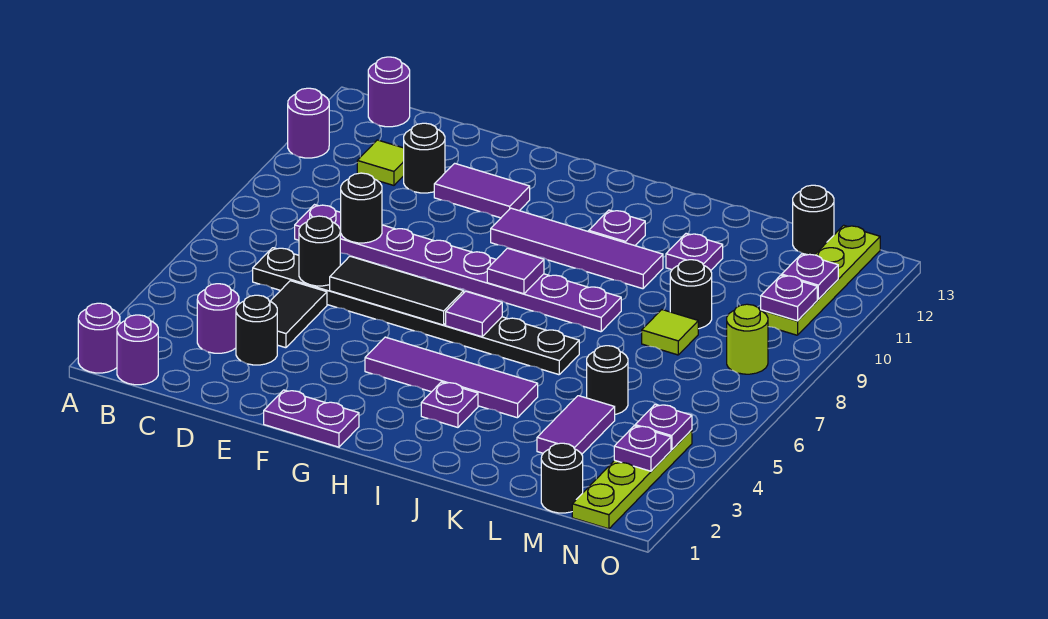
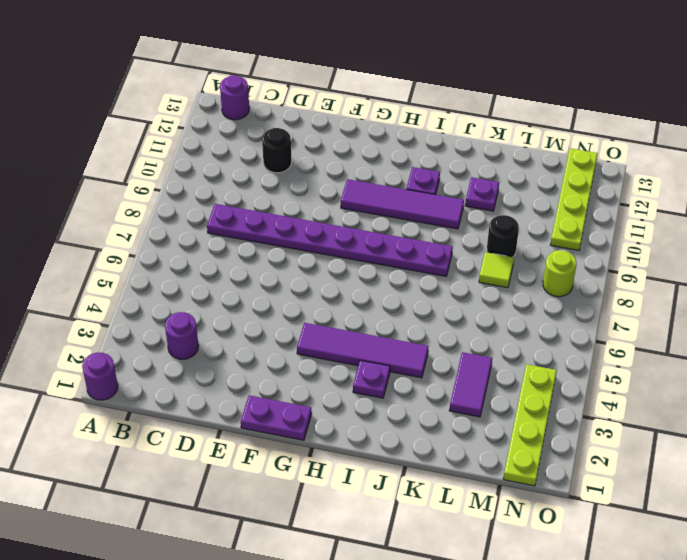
none -> purple 1x1 round brick [288,88,329,158]
none -> purple 1x1 round brick [117,315,158,385]
none -> black 1x8 plate [253,248,579,375]
none -> lime 1x1 tile [357,140,404,185]

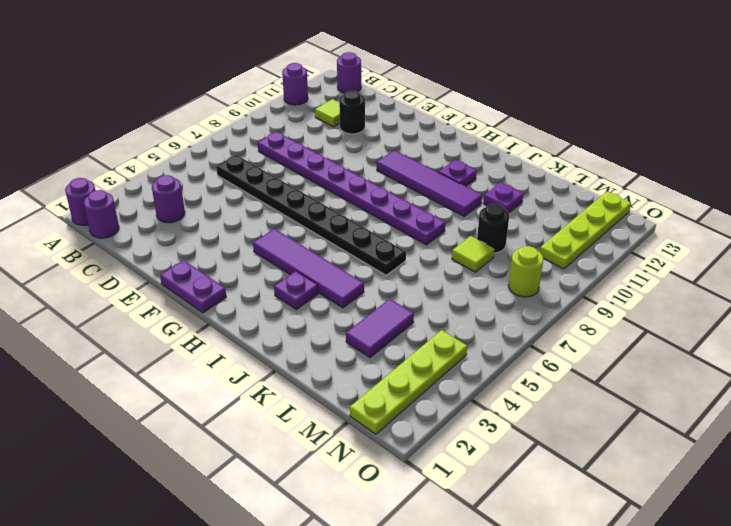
none -> black 1x1 round brick [236,295,277,365]
none -> black 1x2 tile [270,281,327,348]
none -> purple 1x2 tile [434,163,530,218]
none -> black 1x1 round brick [587,346,628,414]

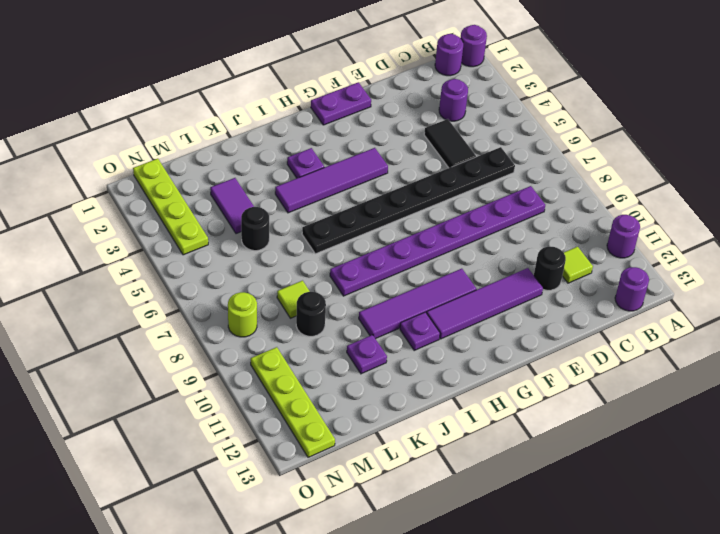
purple 1x4 tile [427,268,543,339] -> purple 1x2 tile [434,163,530,218]
none -> black 1x1 round brick [236,295,277,365]
none -> black 1x1 round brick [541,443,583,513]
none -> black 1x1 round brick [793,185,834,255]
none -> black 1x1 round brick [299,216,340,286]

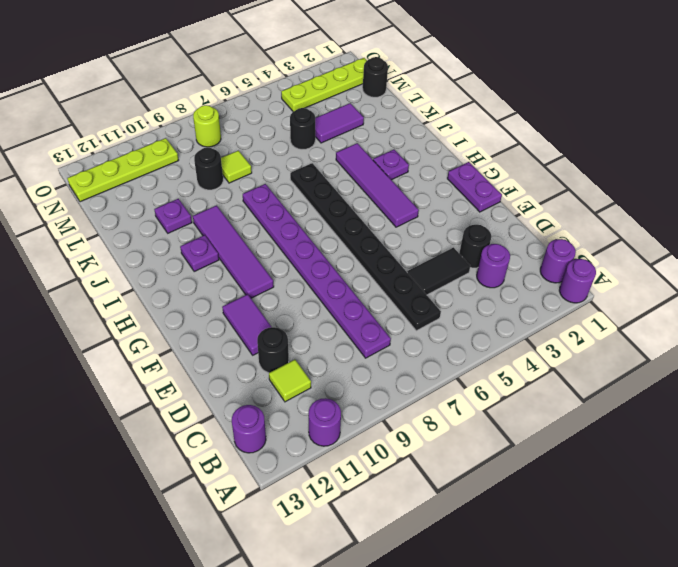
none -> black 1x1 round brick [793,185,834,255]
none -> black 1x1 round brick [299,216,340,286]
none -> black 1x1 round brick [341,173,382,243]
none -> black 1x3 tile [330,256,464,325]

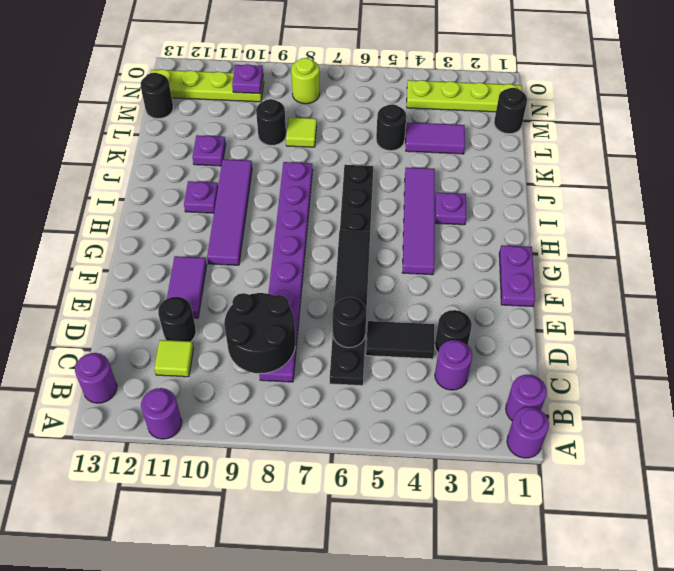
black 2x2 round brick [224,293,295,374] -> black 1x1 round brick [341,173,382,243]
none -> purple 1x1 tile [446,291,502,337]
none -> purple 1x1 tile [487,248,544,294]
none -> purple 1x1 plate [614,426,671,471]
none -> purple 1x1 plate [635,404,692,450]

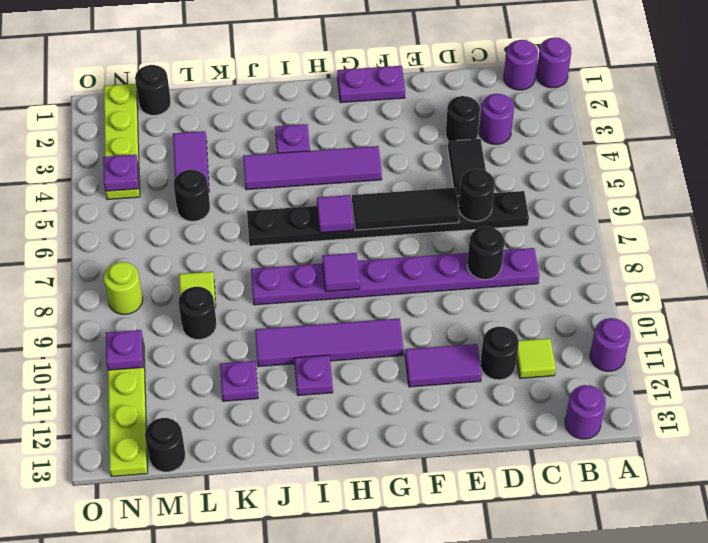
none -> purple 1x1 plate [614,426,671,471]
none -> purple 1x1 plate [782,254,838,299]

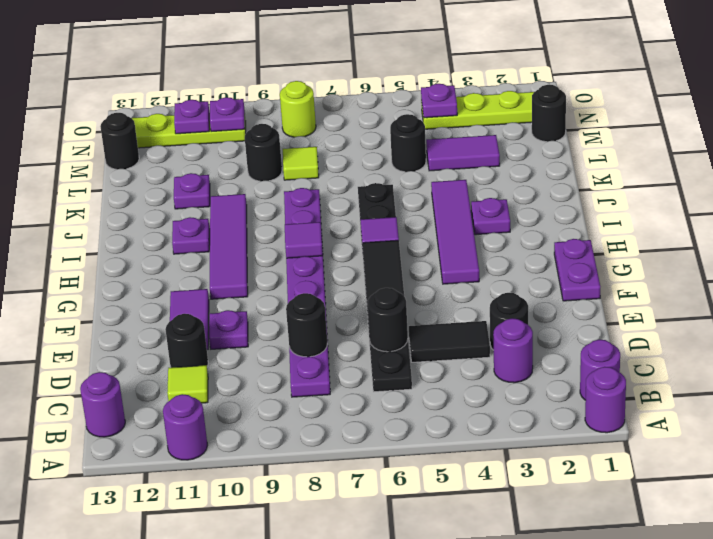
purple 1x1 plate [209,310,248,349] -> purple 1x1 plate moved to [614,426,671,471]

